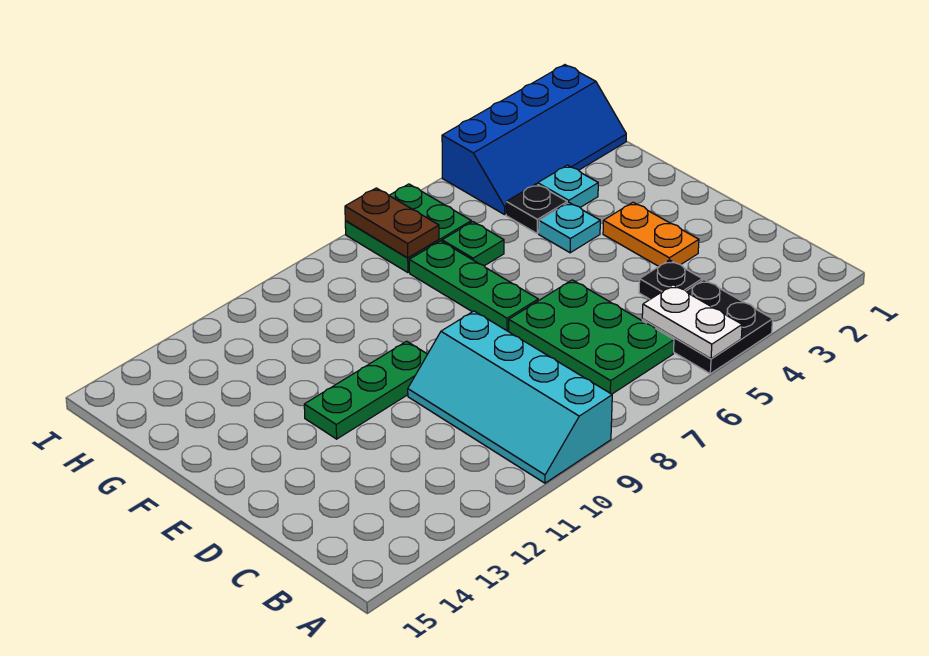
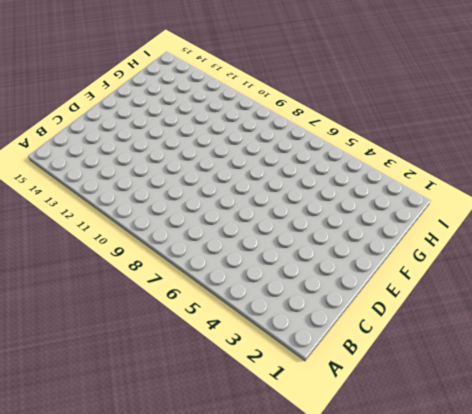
none -> black 2x2 plate [642,280,773,374]
none -> cyan 2x4 slope [408,311,612,483]
none -> green 2x3 plate [509,280,674,394]

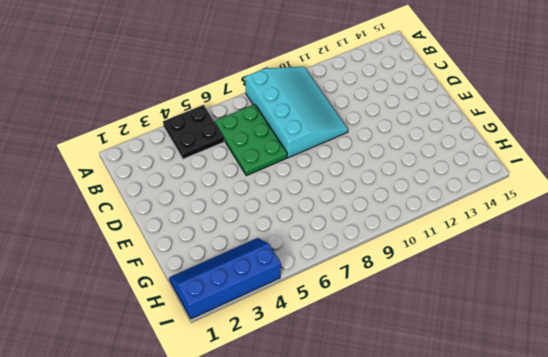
cyan 3x4 slope [245,67,348,158] -> cyan 2x4 slope [408,311,612,483]
none -> black 1x1 plate [639,260,702,299]
none -> orange 1x2 plate [603,202,699,266]
none -> green 1x3 plate [409,241,538,332]

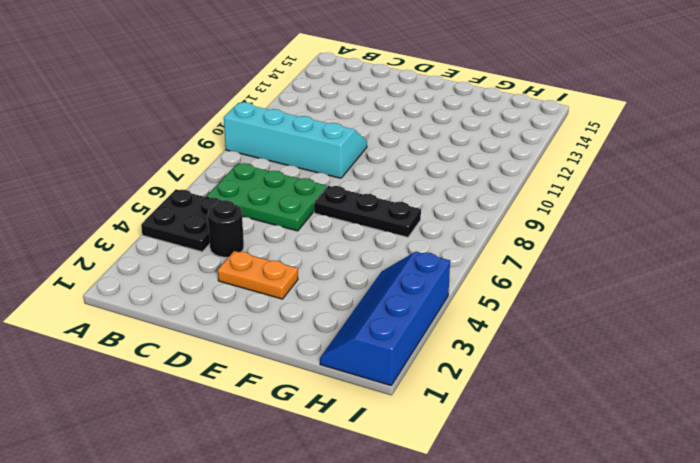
black 1x1 round brick [208,200,244,257] -> black 1x1 plate [639,260,702,299]
black 1x3 plate [314,186,421,237] -> green 1x3 plate [409,241,538,332]
none -> green 1x3 plate [304,341,427,439]
none -> cyan 1x1 plate [539,203,600,253]
none -> cyan 1x1 plate [538,165,598,207]

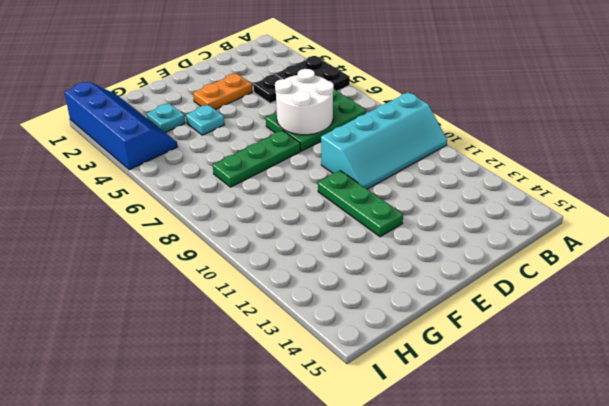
white 2x2 round brick [275,69,334,135] -> none
none -> black 1x1 plate [506,184,567,233]
none -> green 1x1 plate [442,222,504,266]
none -> green 2x2 plate [345,184,471,273]

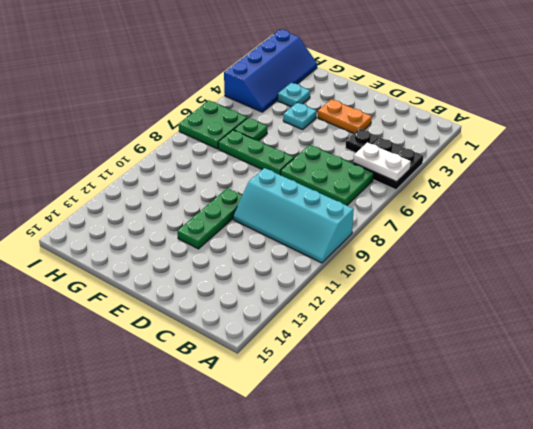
none -> black 1x1 plate [506,184,567,233]
none -> brown 1x2 plate [345,188,439,258]

